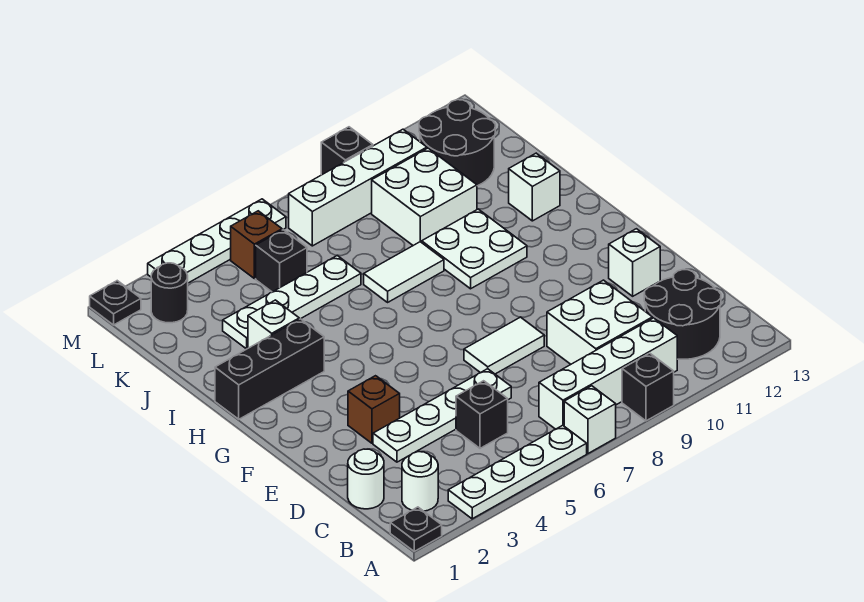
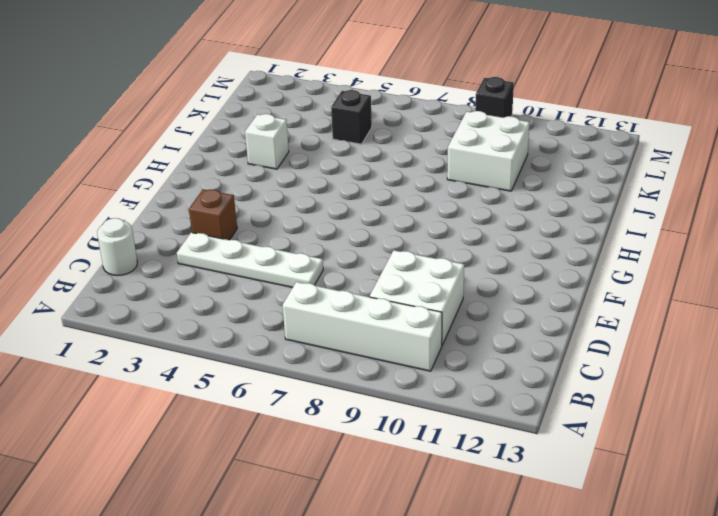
none -> black 1x1 plate [390,507,442,551]
none -> white 1x4 plate [448,425,587,519]
none -> white 1x1 brick [564,386,616,453]

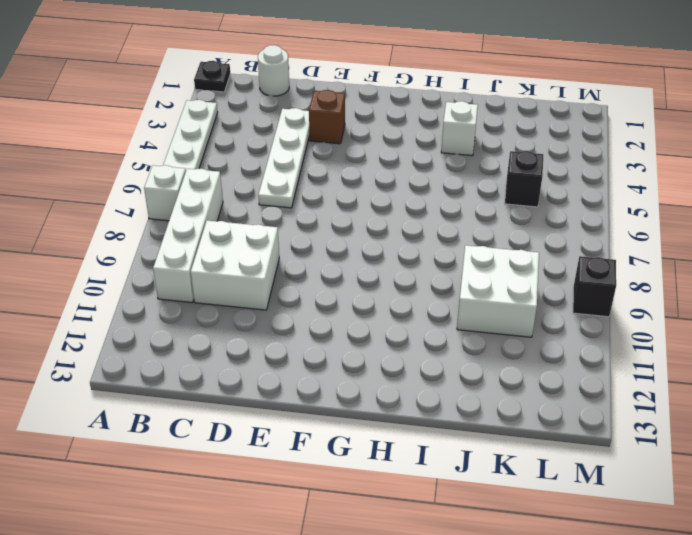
none -> black 1x1 brick [622,353,674,421]
none -> white 1x1 round brick [402,452,438,511]
none -> black 2x2 round brick [644,270,721,359]

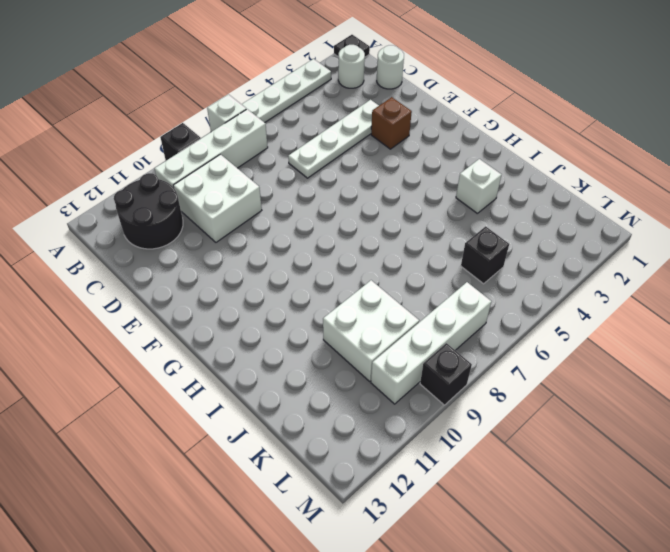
none -> black 1x1 brick [456,381,508,448]
none -> white 1x2 tile [464,317,544,374]
none -> white 1x1 brick [609,229,660,296]

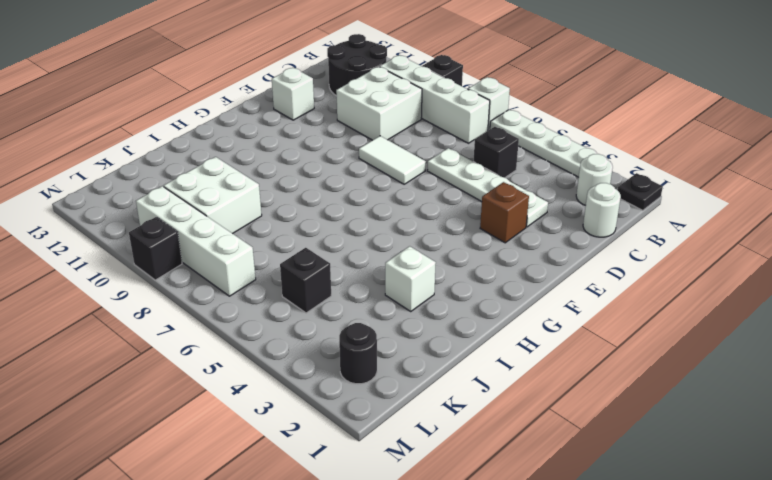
none -> black 1x3 brick [215,319,324,419]
none -> white 2x2 plate [422,209,527,289]
none -> white 1x2 tile [364,242,444,302]

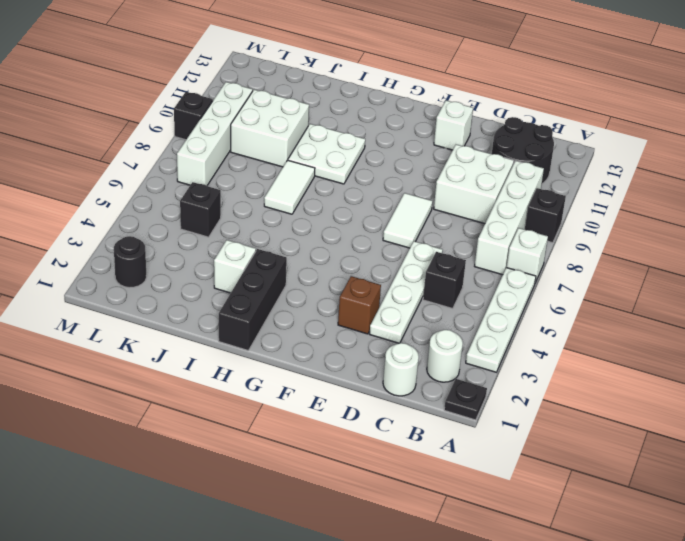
none -> white 1x1 brick [509,153,560,221]
none -> white 1x4 plate [223,256,361,349]
none -> black 2x2 round brick [419,100,495,186]

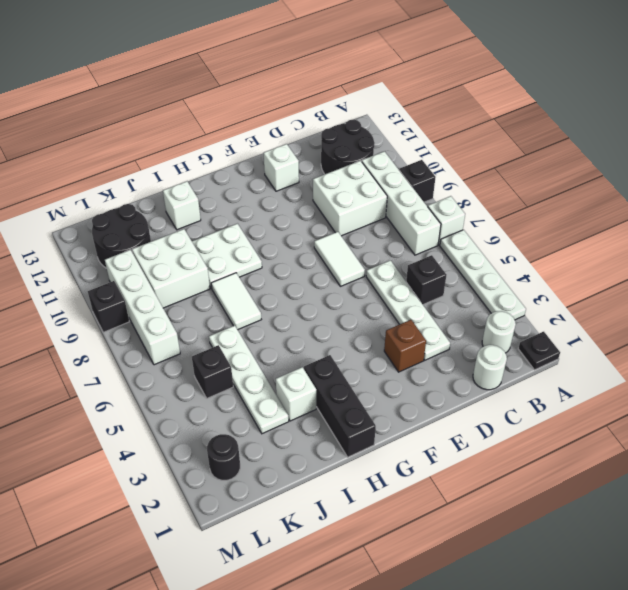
none -> brown 1x1 brick [231,211,282,279]
none -> black 1x1 plate [90,281,141,325]
none -> white 1x4 plate [148,199,286,283]

